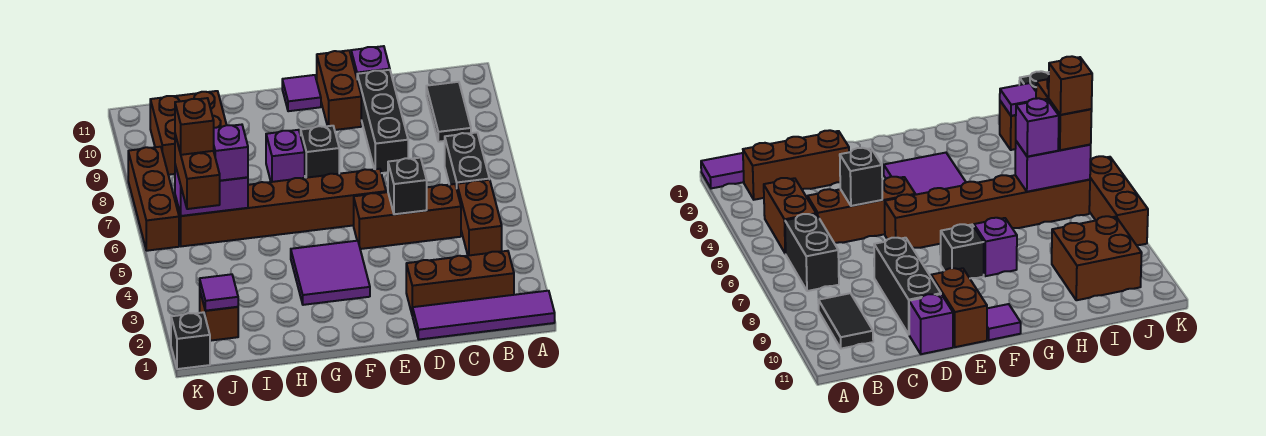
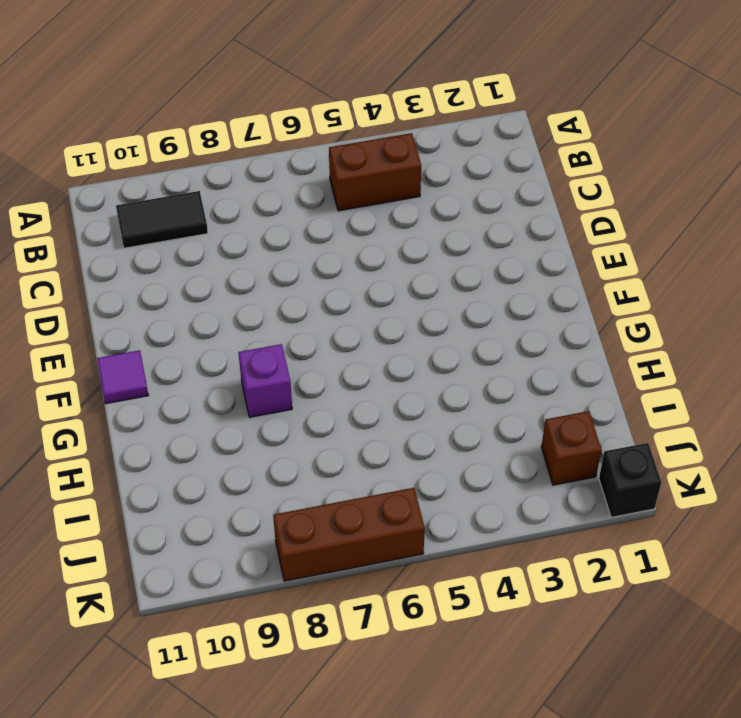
none -> purple 1x4 tile [413,291,555,340]
none -> brown 1x3 brick [406,251,514,316]
none -> black 1x2 brick [445,132,490,188]

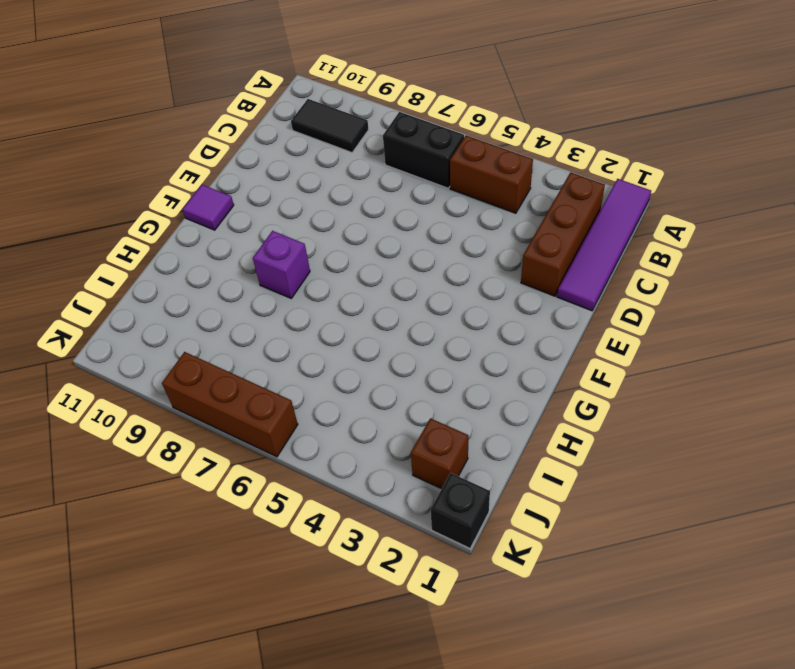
none -> brown 1x3 brick [354,184,461,249]
none -> black 1x3 brick [357,70,408,173]
none -> purple 1x1 brick [351,46,390,77]

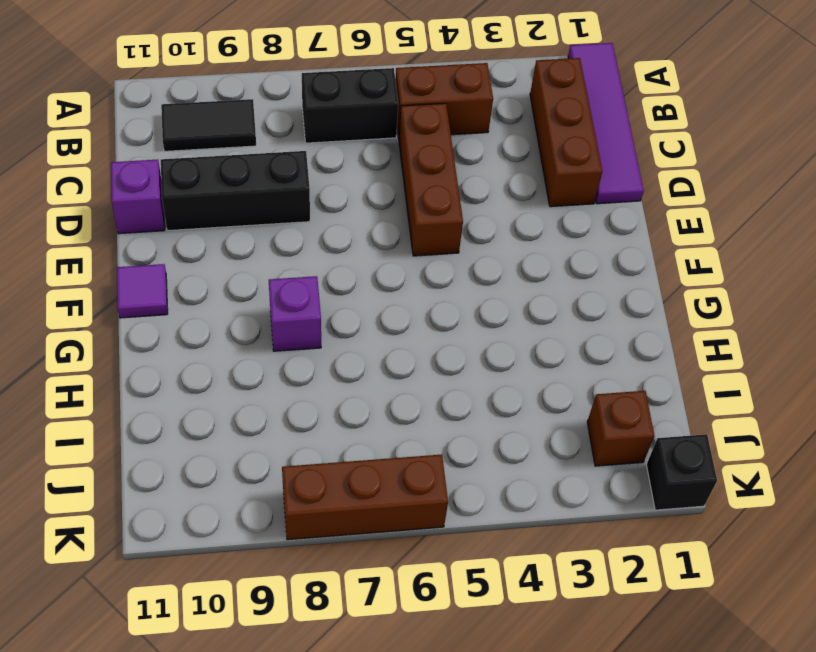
none -> brown 1x6 brick [175,169,386,246]
none -> brown 1x2 brick [317,50,361,130]
none -> purple 2x2 tile [291,241,370,305]

